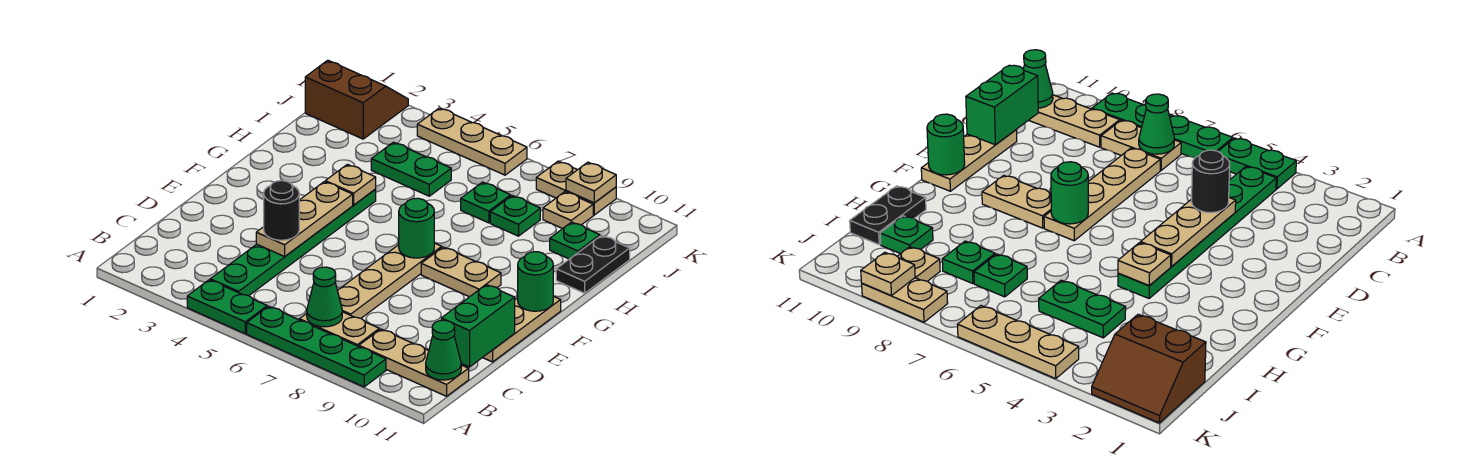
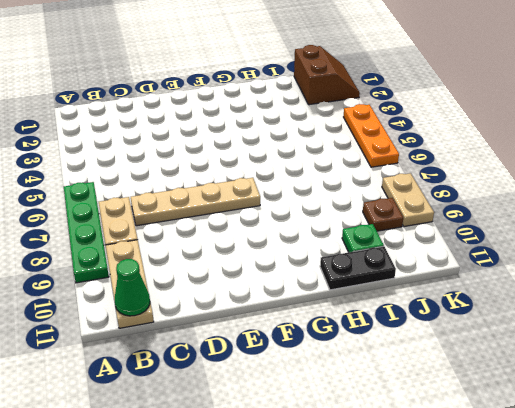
brown 1x1 plate [363,198,403,231] -> tan 1x1 plate [543,192,593,229]
orange 1x3 plate [344,104,399,167] -> tan 1x3 plate [417,108,527,175]
none -> green 1x2 plate [187,280,267,333]
none -> green 1x6 plate [210,190,376,296]
none -> tan 1x3 plate [483,296,561,362]

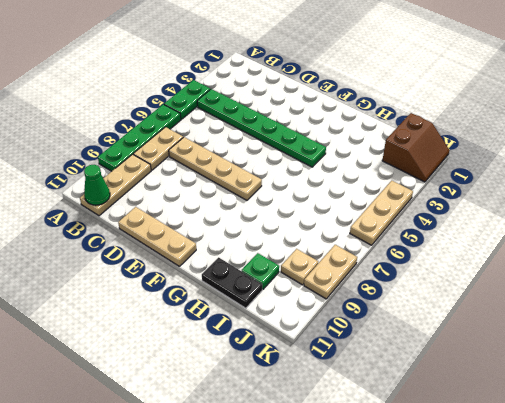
none -> tan 1x2 plate [421,247,501,297]
none -> green 1x2 plate [371,142,451,196]
none -> green 1x1 plate [461,182,511,223]

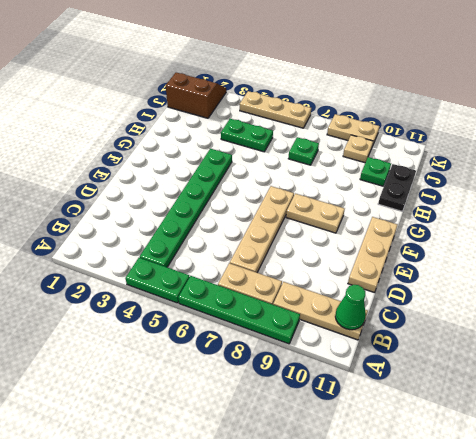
none -> green 1x1 plate [490,196,540,236]
none -> green 1x1 cone [307,267,342,327]
none -> green 1x2 brick [441,285,515,367]

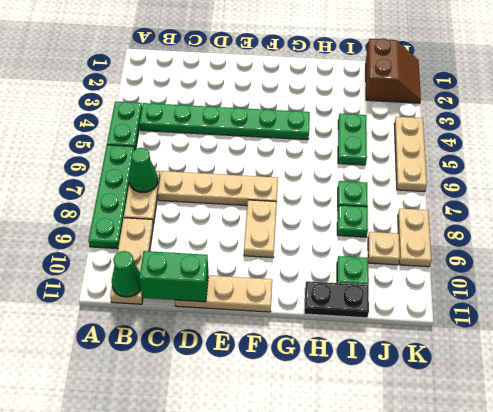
none -> tan 1x3 plate [256,182,353,257]
none -> green 1x1 round brick [399,198,434,258]
none -> green 1x1 round brick [518,252,553,311]

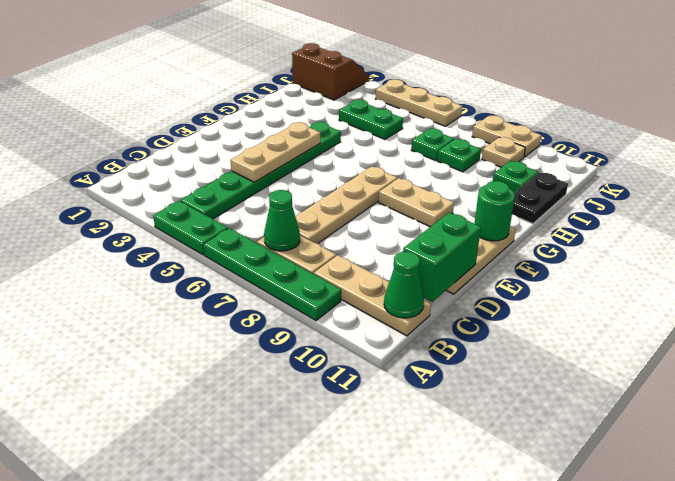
none -> green 1x1 round brick [399,198,434,258]
none -> tan 1x1 plate [325,164,376,205]
none -> tan 1x1 plate [566,162,616,203]

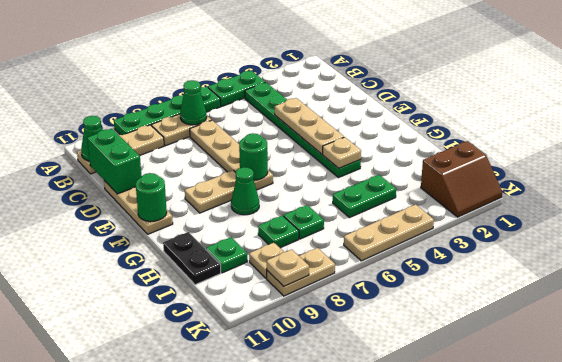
green 1x1 cone [231,167,259,215] -> none
none -> black 1x1 round brick [264,181,299,240]

